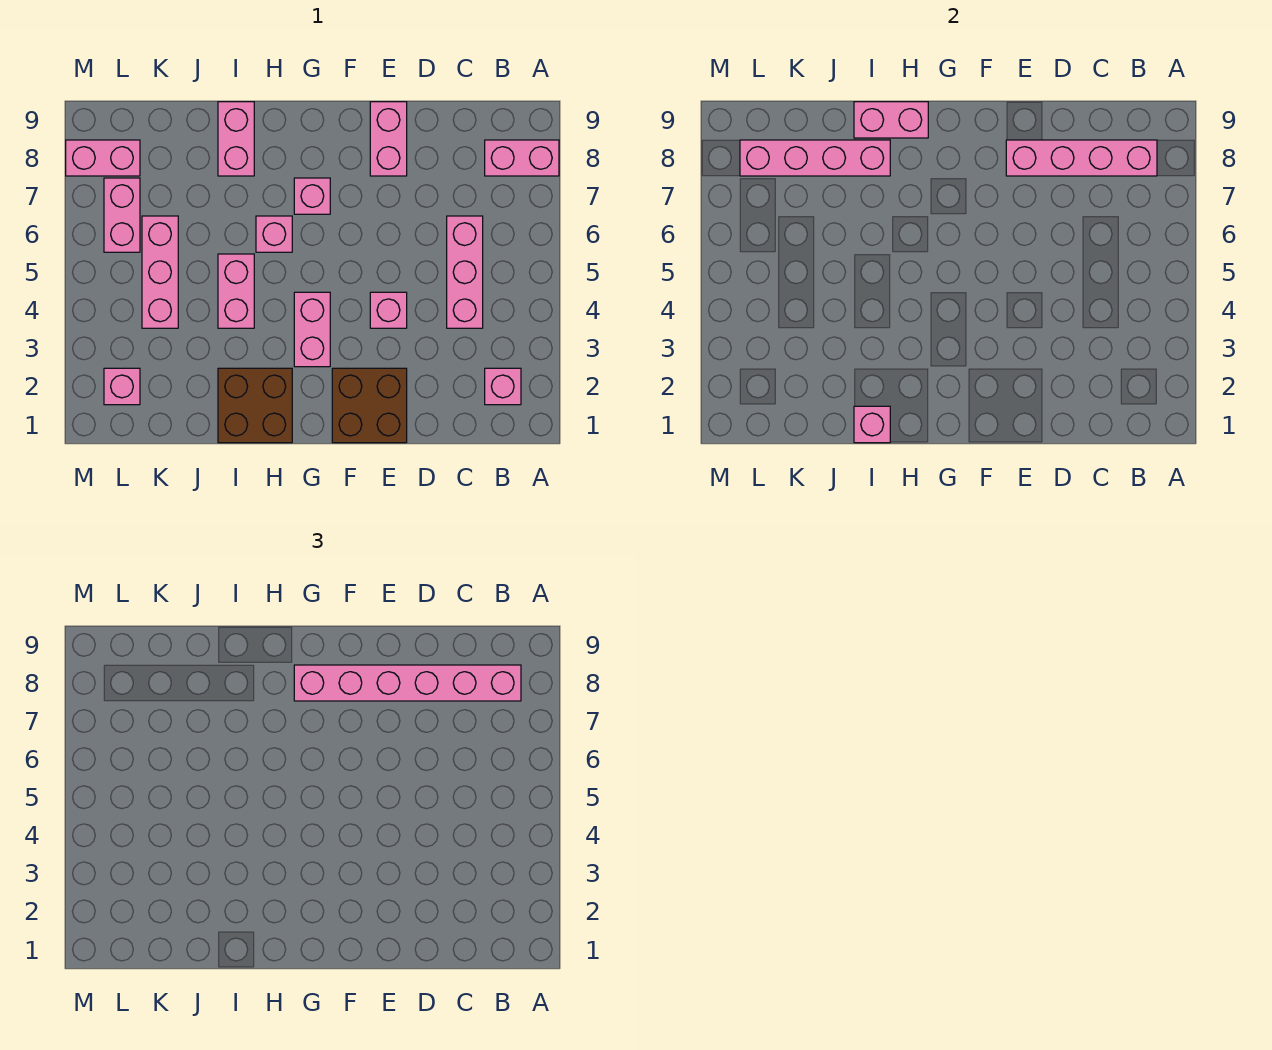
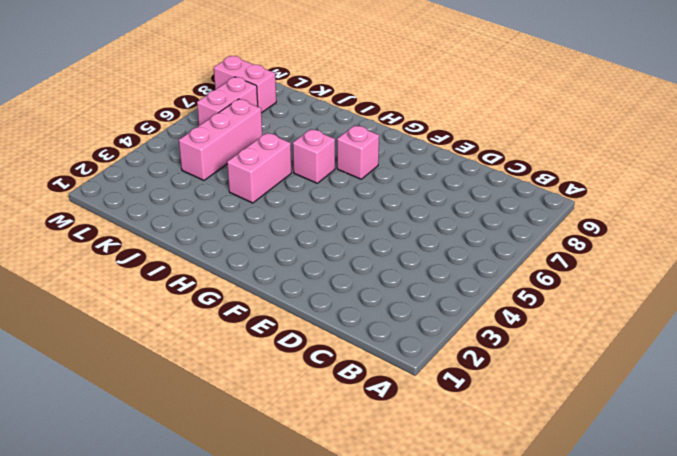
none -> pink 1x2 brick [485,140,559,176]
none -> pink 1x1 brick [485,368,521,405]
none -> pink 1x3 brick [447,216,483,328]

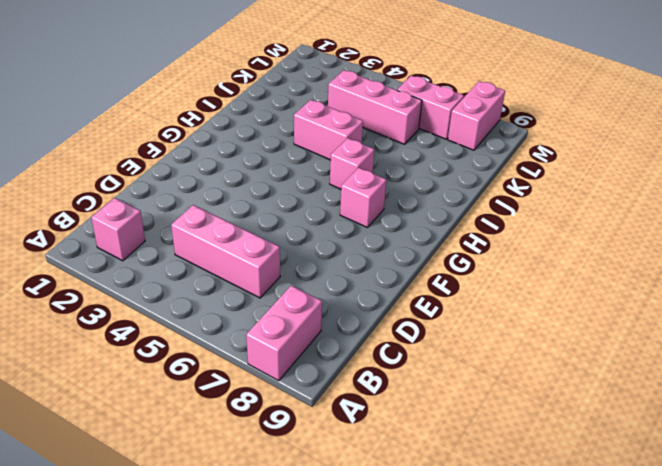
none -> brown 2x2 brick [332,368,407,443]
none -> pink 1x1 brick [370,292,407,328]
none -> pink 1x2 brick [370,102,407,176]

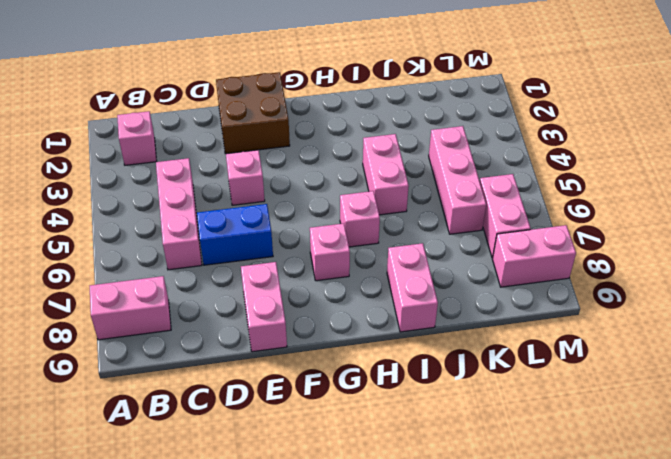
blue 1x2 brick [197,204,273,265] -> none
none -> pink 1x2 brick [294,292,330,367]
none -> brown 2x2 brick [218,368,292,443]
none -> pink 1x1 brick [104,368,140,405]

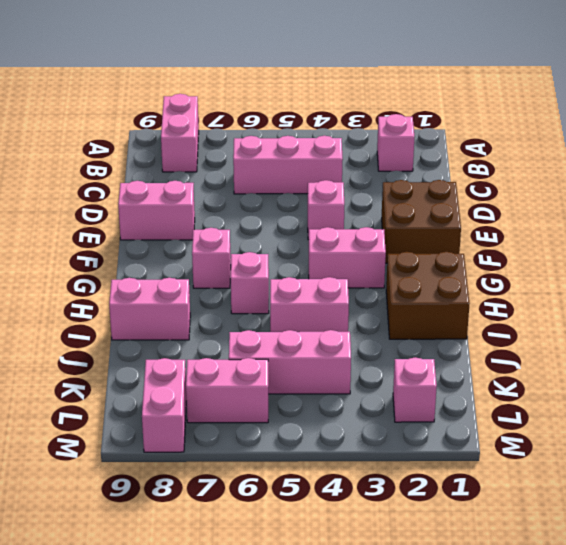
none -> pink 1x4 brick [1006,140,1157,176]
none -> pink 1x2 brick [854,102,928,138]
none -> pink 1x1 brick [854,406,890,443]

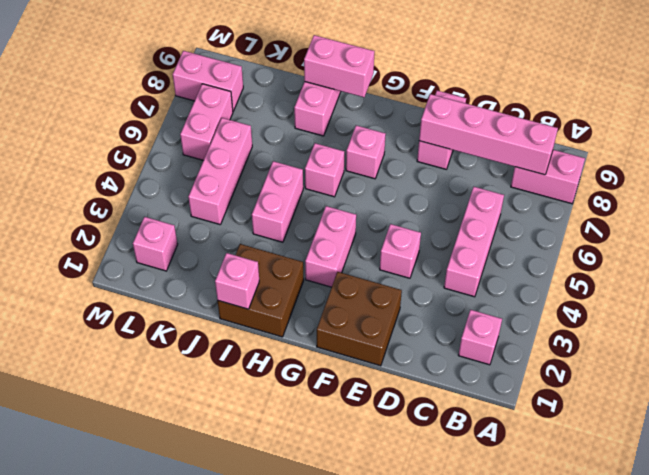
none -> pink 1x4 brick [740,140,890,176]
none -> pink 1x6 brick [294,665,521,701]

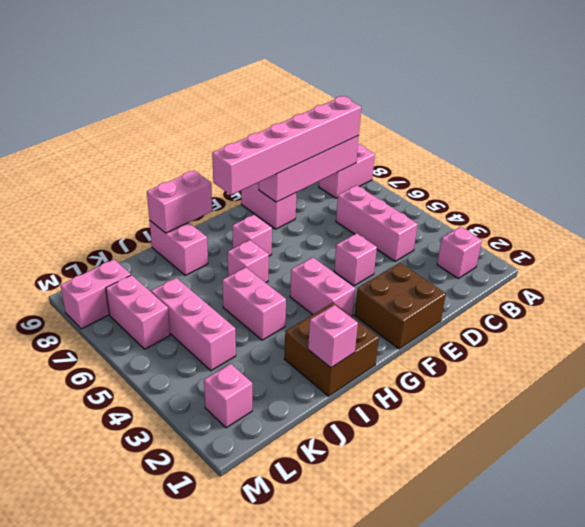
none -> pink 1x4 brick [740,140,890,176]

